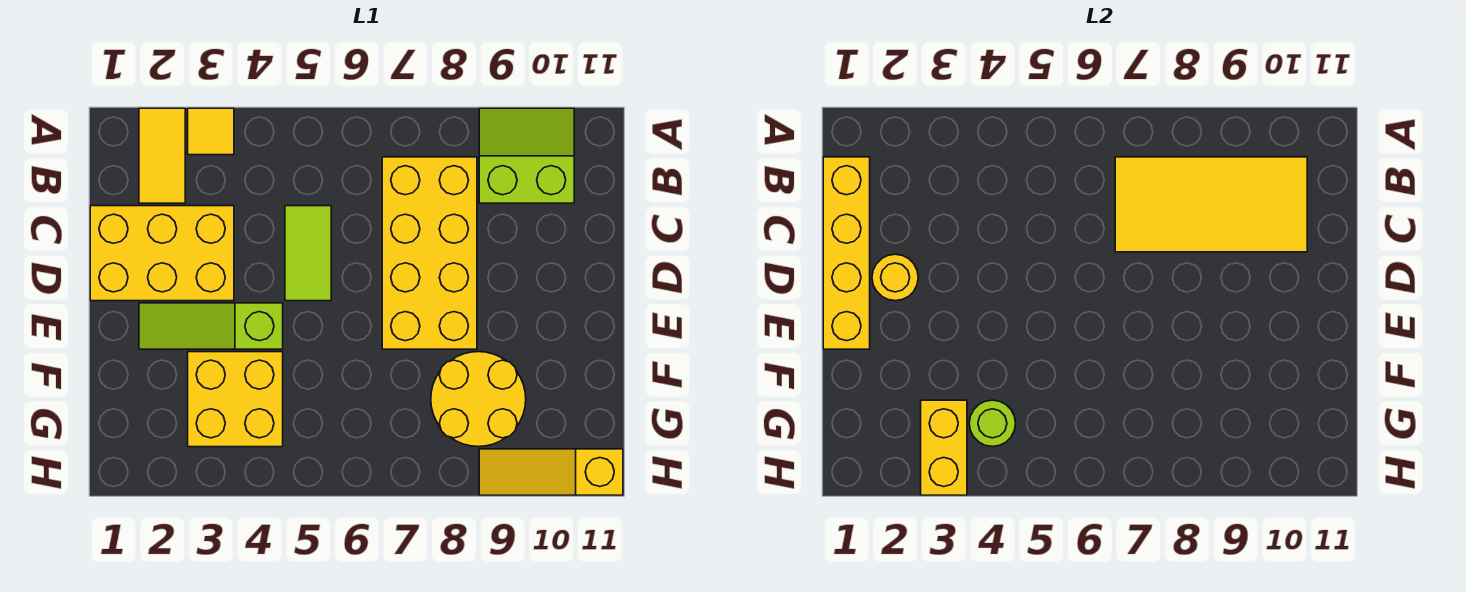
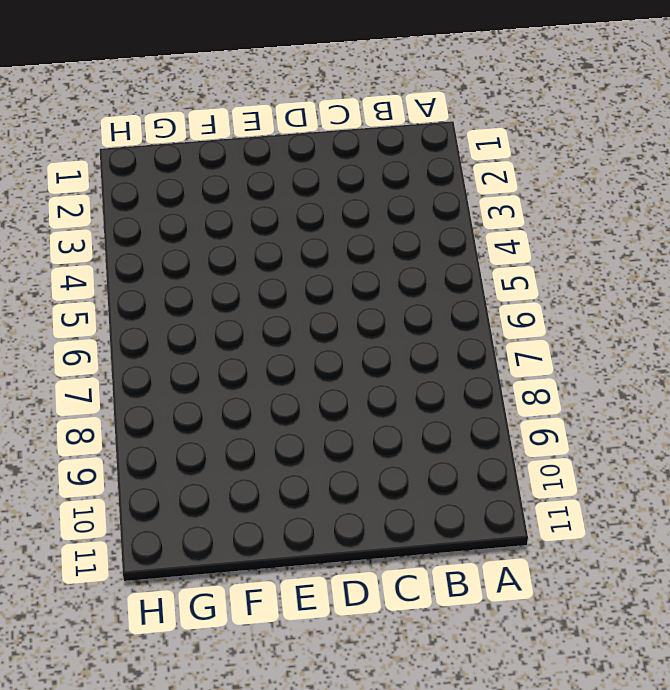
none -> yellow 1x2 tile [139,108,185,203]
none -> yellow 1x1 tile [188,108,234,155]
none -> lime 2x2 slope [479,108,574,203]

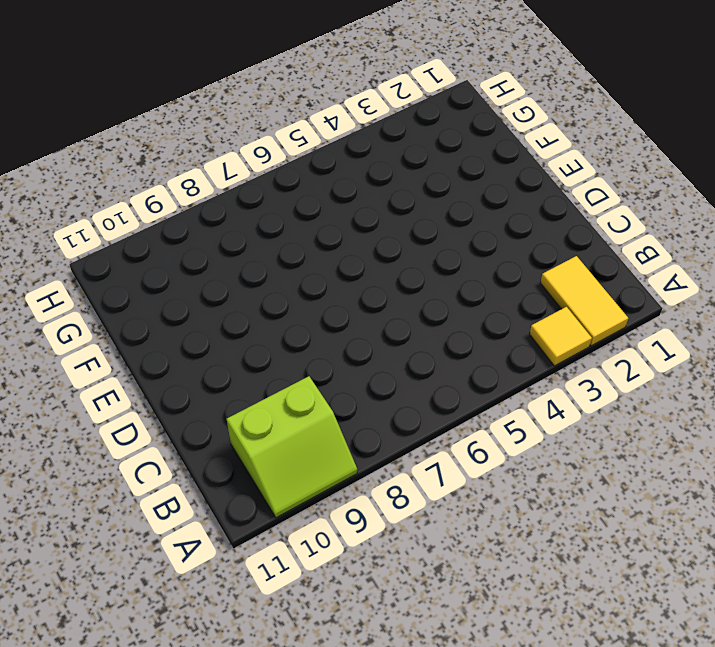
none -> yellow 2x4 brick [382,157,477,349]
none -> yellow 2x3 brick [90,206,234,301]
none -> lime 1x2 tile [285,206,331,301]

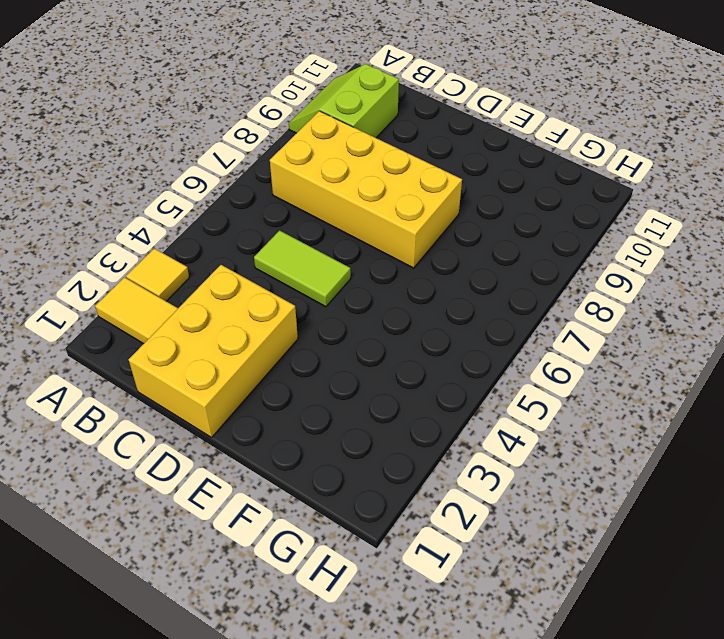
none -> lime 1x3 slope [139,303,283,349]
none -> yellow 2x2 brick [188,352,283,447]
none -> yellow 2x2 round brick [431,352,526,447]

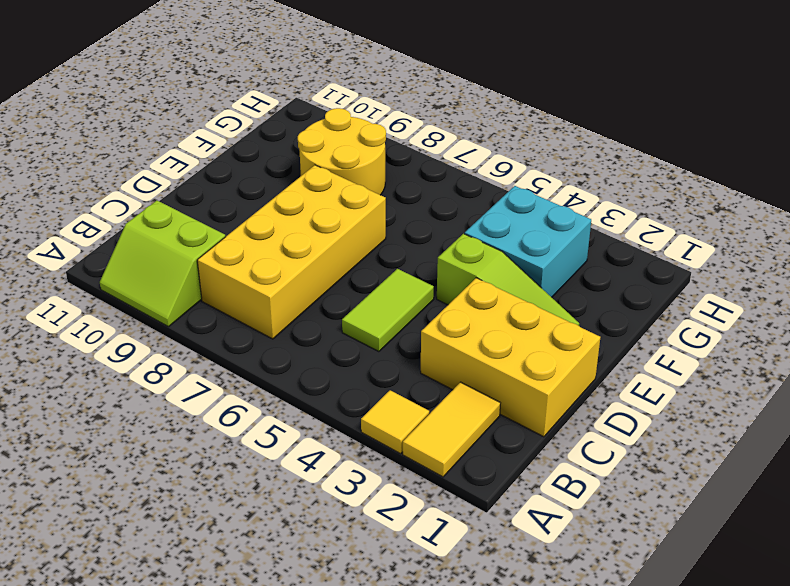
cyan 2x2 brick [465,186,591,297] -> yellow 2x2 brick [188,352,283,447]
none -> yellow 1x3 slope [479,449,623,495]
none -> yellow 1x4 brick [823,157,870,349]
none -> yellow 2x4 tile [1115,157,1307,252]

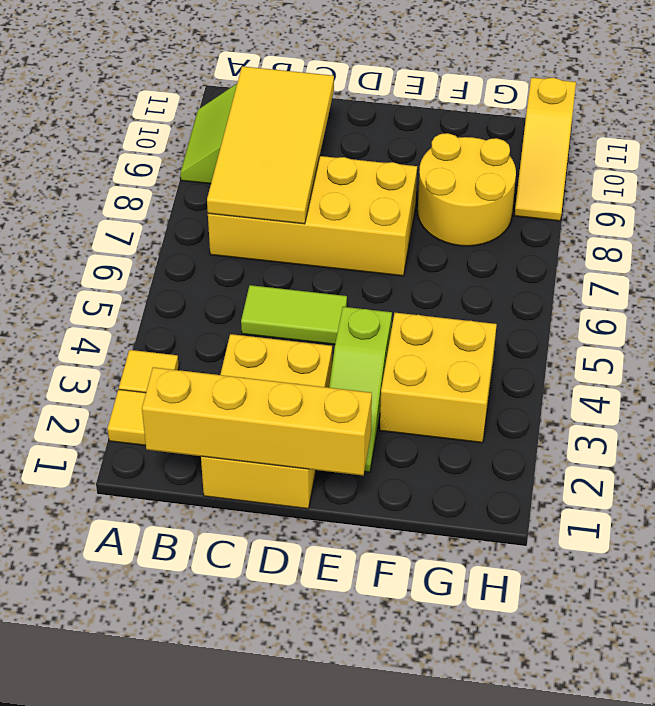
none -> yellow 1x1 round brick [872,254,918,301]
none -> yellow 1x2 brick [921,400,967,495]
none -> lime 1x1 round brick [969,400,1016,447]

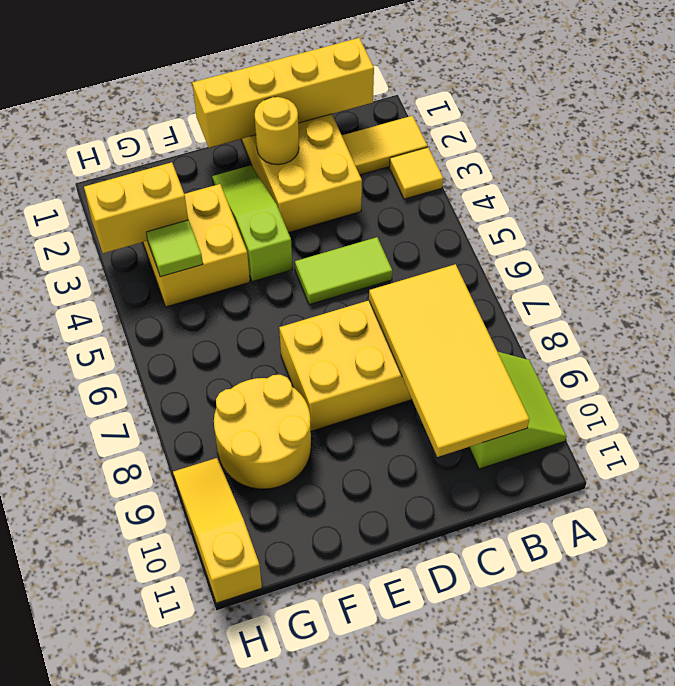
lime 1x1 tile [146,220,203,277] -> lime 1x1 round brick [969,400,1016,447]

